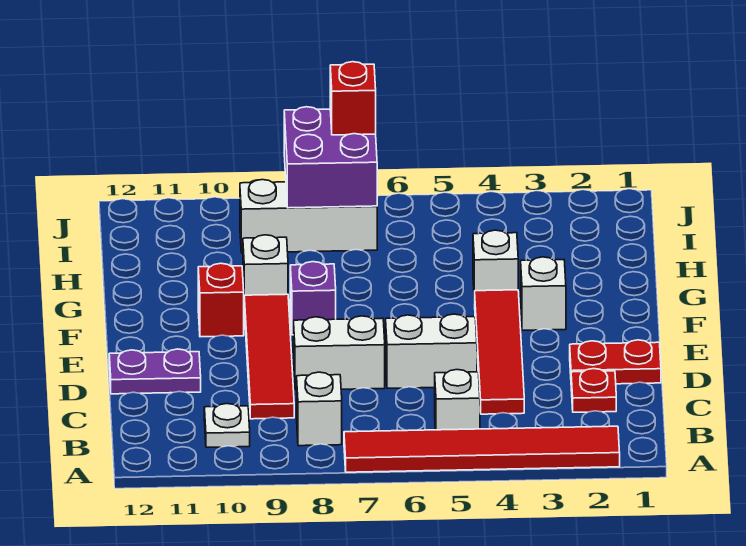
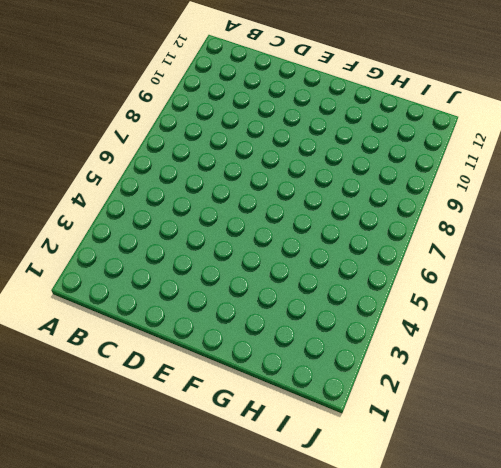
none -> red 1x6 tile [344,426,620,472]
none -> white 1x1 brick [435,370,480,430]
none -> white 1x1 brick [297,372,342,446]

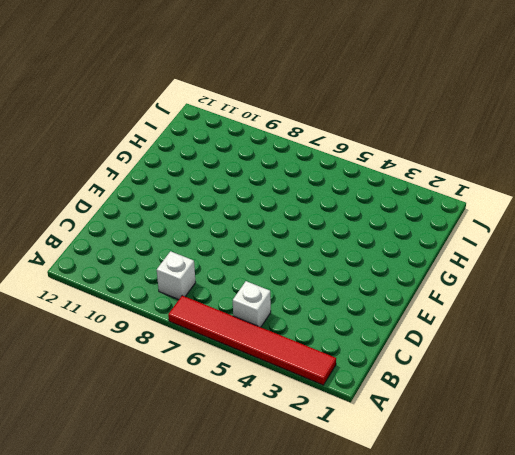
none -> white 1x1 plate [204,404,250,447]
none -> red 1x1 plate [571,369,616,412]
none -> red 1x4 tile [475,290,524,414]

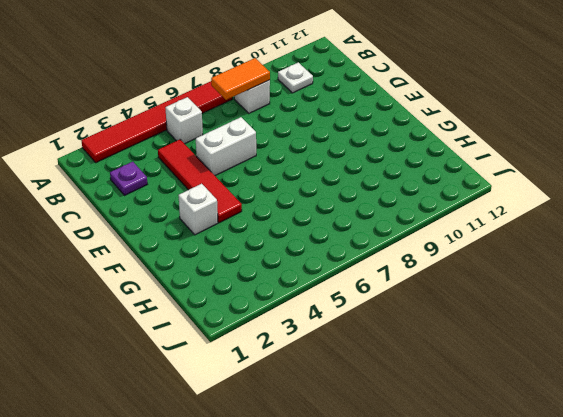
orange 1x2 tile [211,58,270,100] -> none
purple 1x1 plate [110,162,147,195] -> red 1x1 plate [571,369,616,412]
none -> red 1x4 tile [244,294,294,419]
none -> red 1x2 plate [570,340,661,384]
none -> white 1x2 brick [293,316,385,390]

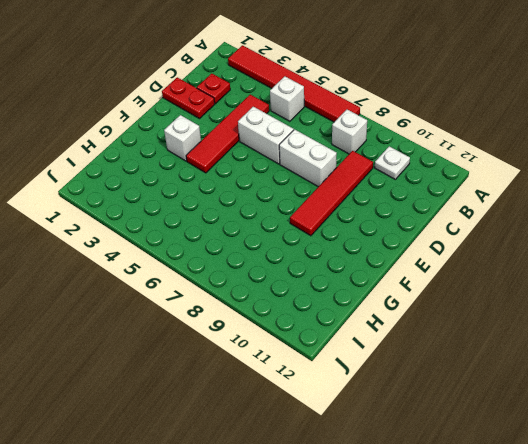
none -> purple 1x2 plate [109,349,201,394]
none -> purple 1x1 brick [290,262,336,335]
none -> red 1x1 brick [198,263,244,337]

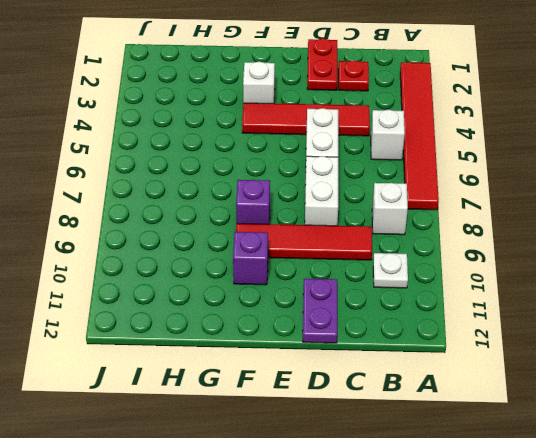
purple 1x1 brick [233,232,268,285] -> red 1x1 brick [198,263,244,337]
none -> white 1x1 brick [473,230,518,303]
none -> white 1x1 brick [243,235,288,295]
none -> white 1x3 brick [240,180,377,253]

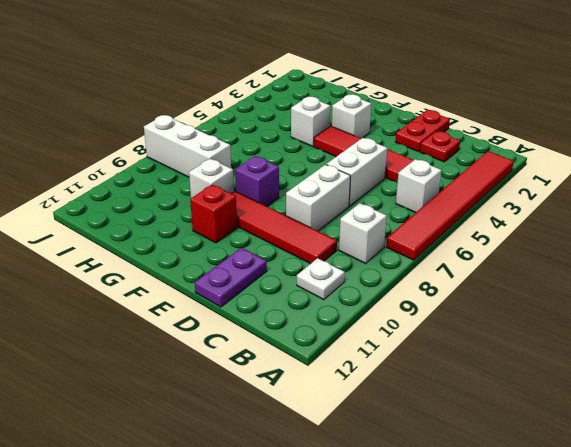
white 1x3 brick [144,115,231,177] -> white 1x3 brick turned to [240,180,377,253]
none -> purple 2x2 brick [284,107,377,208]
none -> red 1x1 brick [330,62,376,135]

